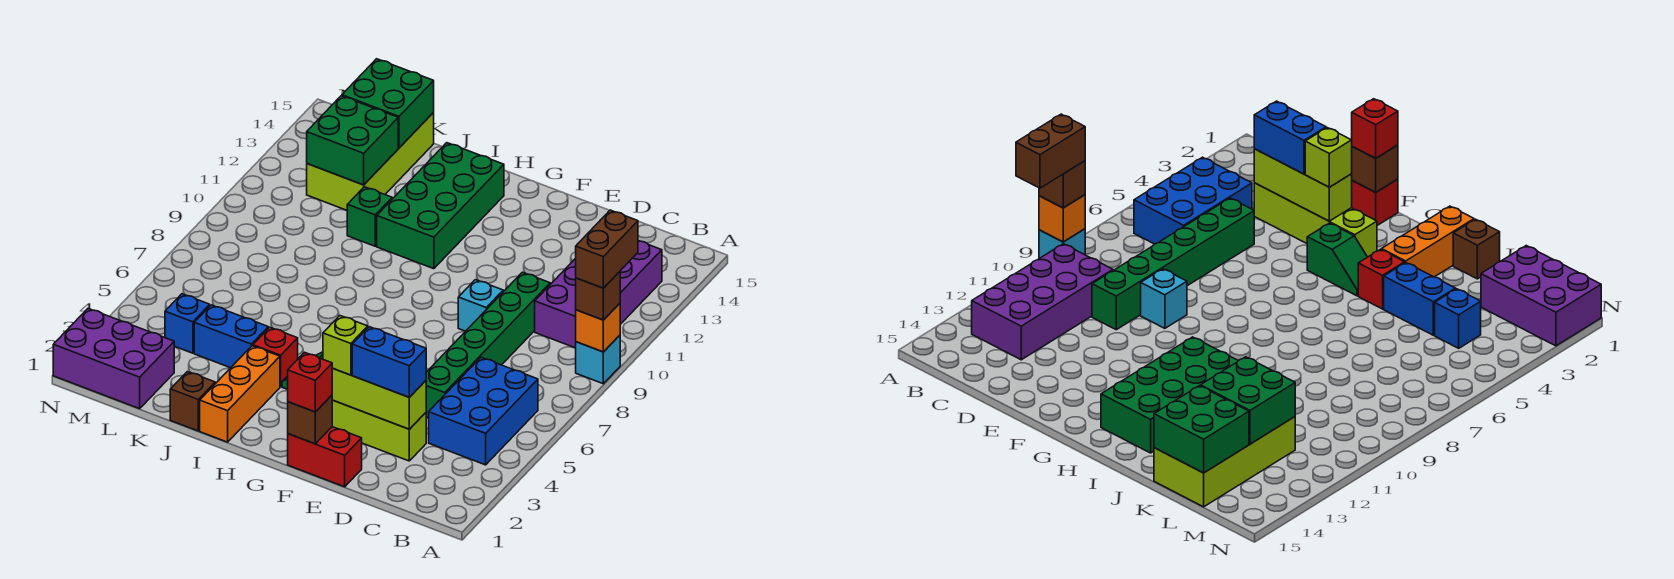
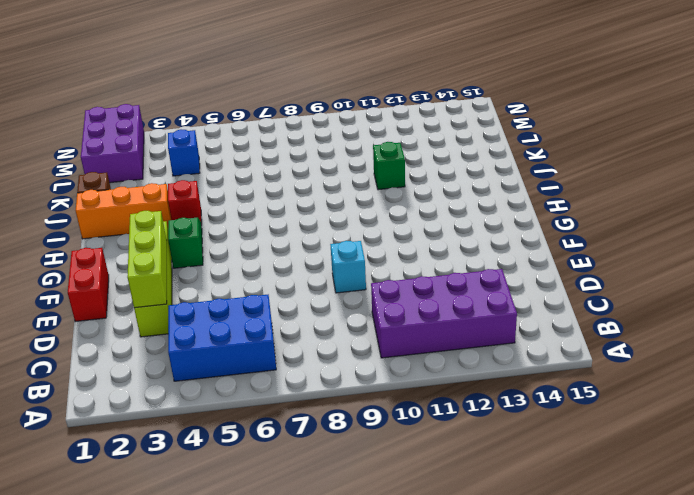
none -> cyan 1x1 brick [576,335,620,384]
none -> green 1x6 brick [426,272,550,418]
none -> green 2x4 brick [377,143,504,269]

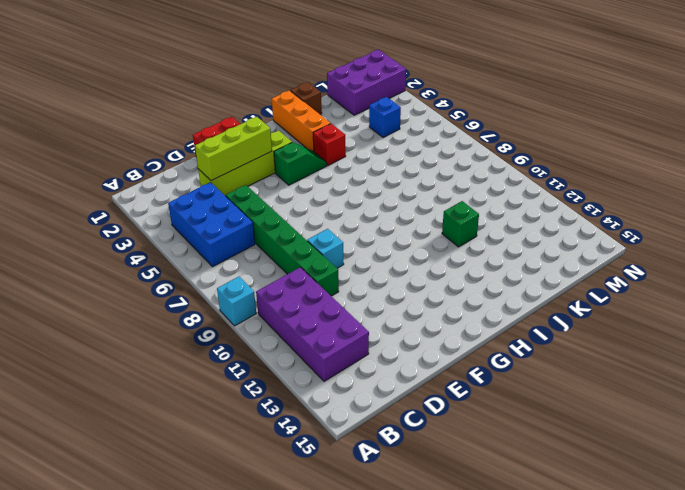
none -> green 2x4 brick [377,143,504,269]
none -> blue 1x2 brick [194,305,268,368]
none -> lime 2x4 brick [307,113,434,210]

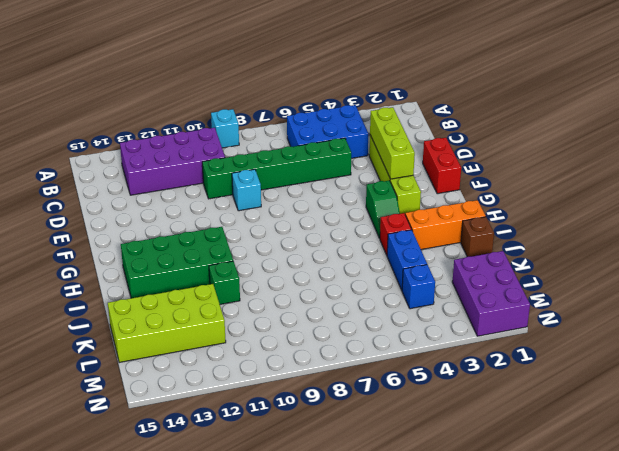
none -> orange 1x1 brick [576,303,620,352]
none -> brown 1x1 brick [288,395,332,444]
none -> green 2x2 brick [307,96,398,185]

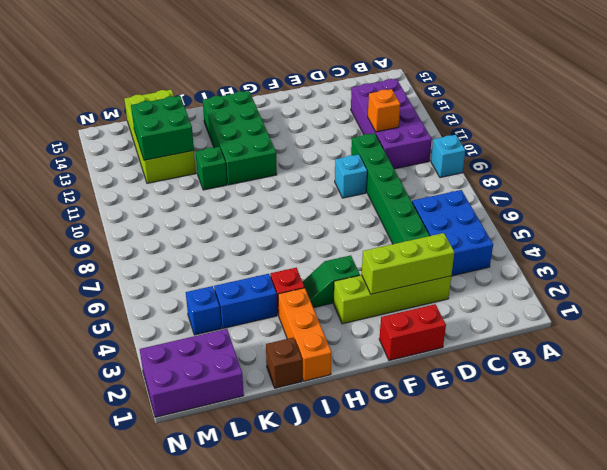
orange 1x1 brick [368,89,400,132] -> orange 1x1 brick moved to [576,303,620,352]
none -> brown 1x1 brick [288,395,332,444]
none -> green 2x2 brick [342,59,434,148]
none -> brown 1x1 brick [576,272,620,320]

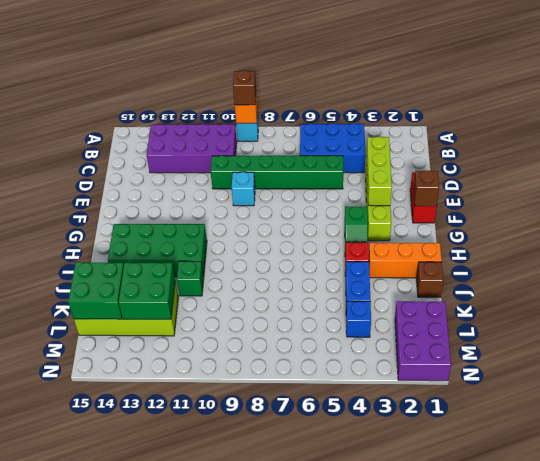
none -> blue 1x2 brick [352,327,426,397]
none -> red 1x1 brick [288,352,332,412]
none -> lime 1x1 brick [323,316,368,375]

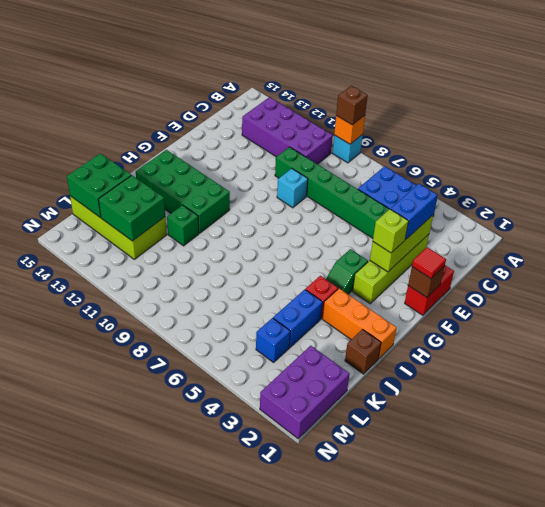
red 1x1 tile [412,247,446,279] -> red 1x1 brick [288,352,332,412]
none -> brown 1x2 brick [576,210,638,288]

